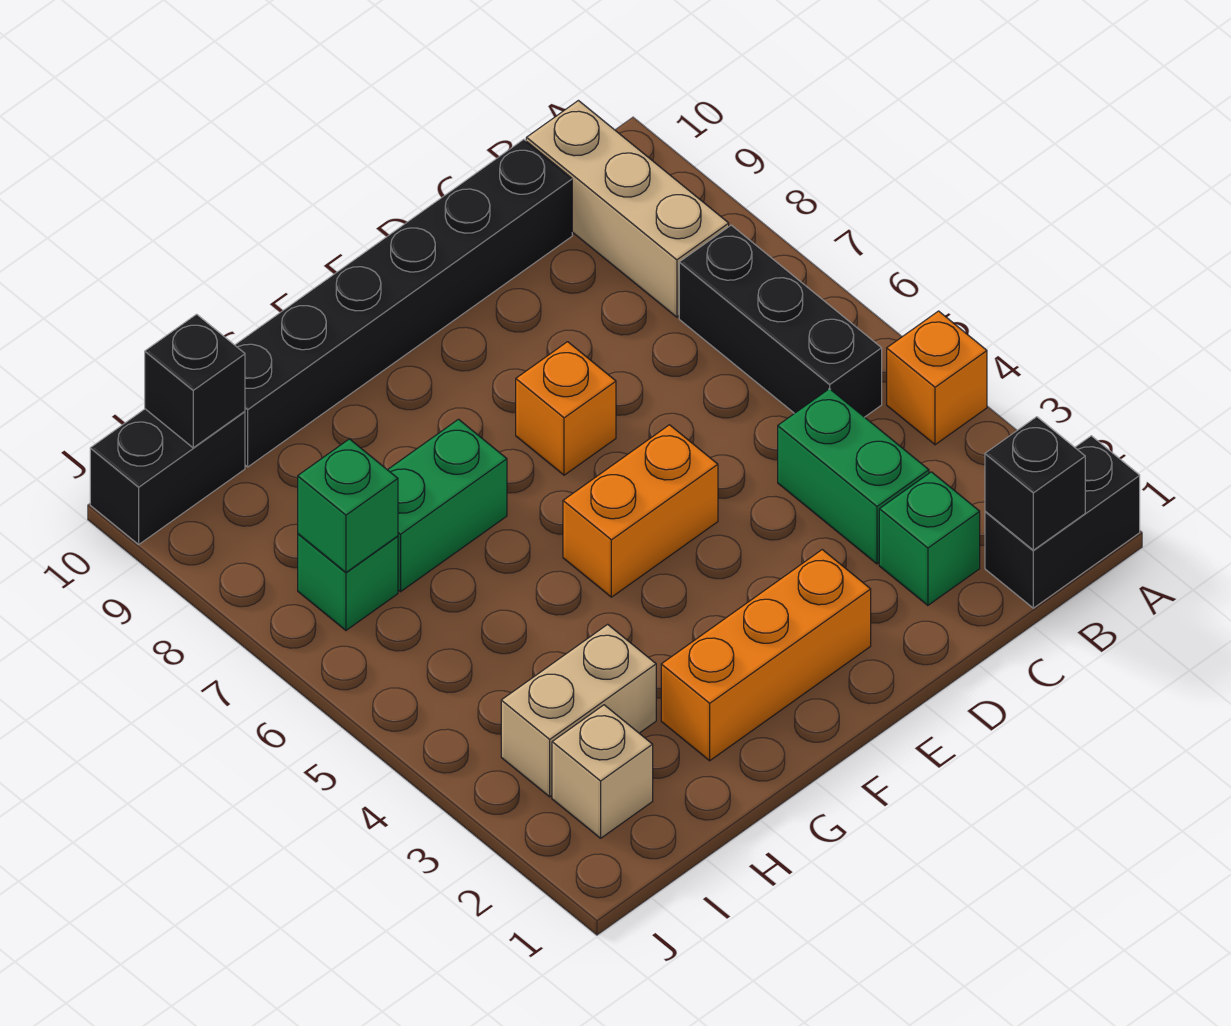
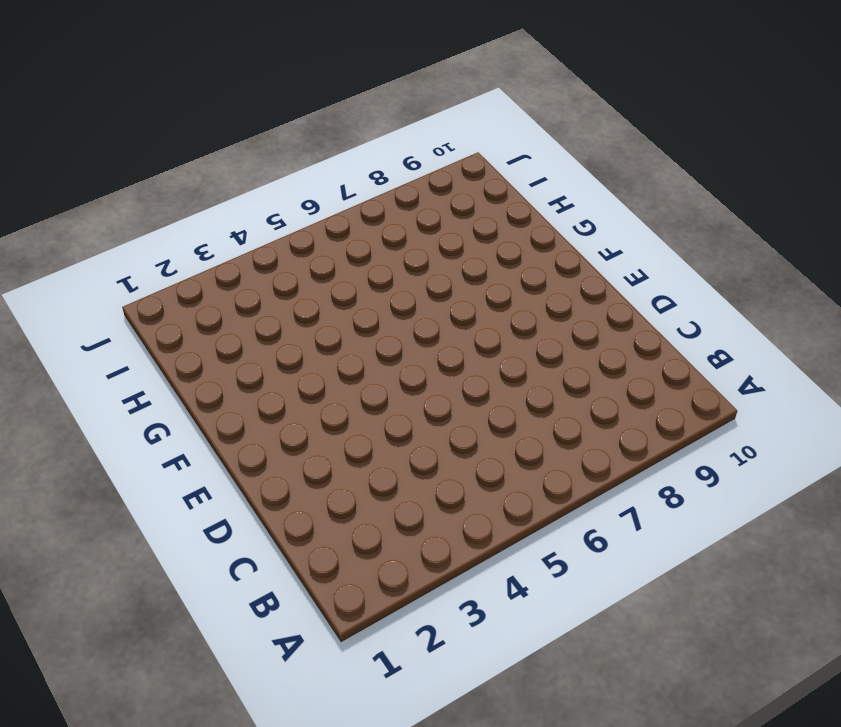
none -> black 1x2 brick [985,436,1140,608]
none -> orange 1x1 brick [887,311,987,445]
none -> black 1x3 brick [679,225,882,417]

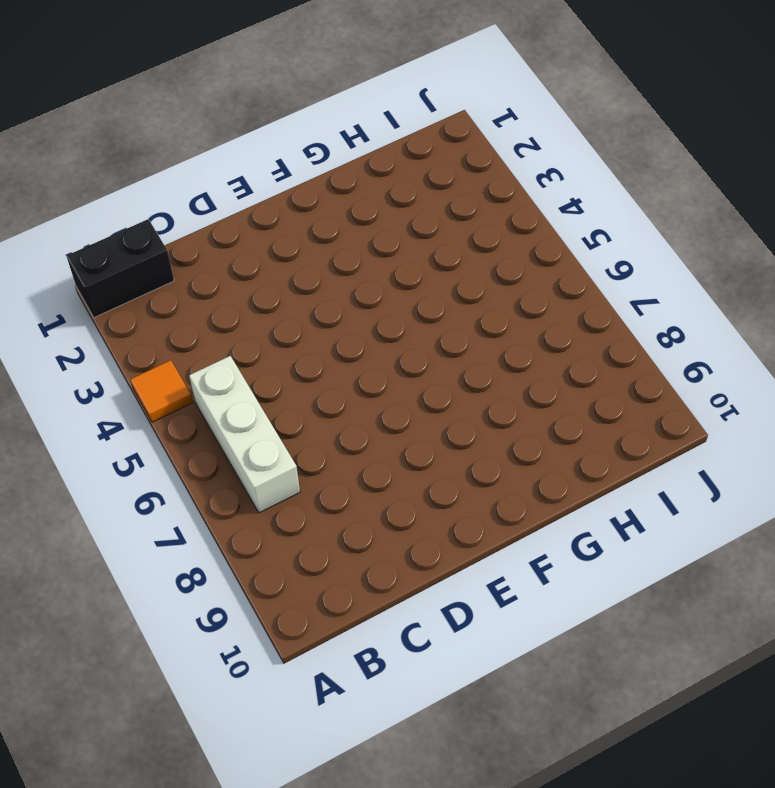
orange 1x1 tile [130,360,193,422] -> orange 1x1 brick [887,311,987,445]
white 1x3 brick [189,356,300,513] -> black 1x3 brick [679,225,882,417]
none -> tan 1x3 brick [526,101,729,317]
none -> green 1x1 brick [879,472,980,605]
none -> green 1x2 brick [778,389,929,564]

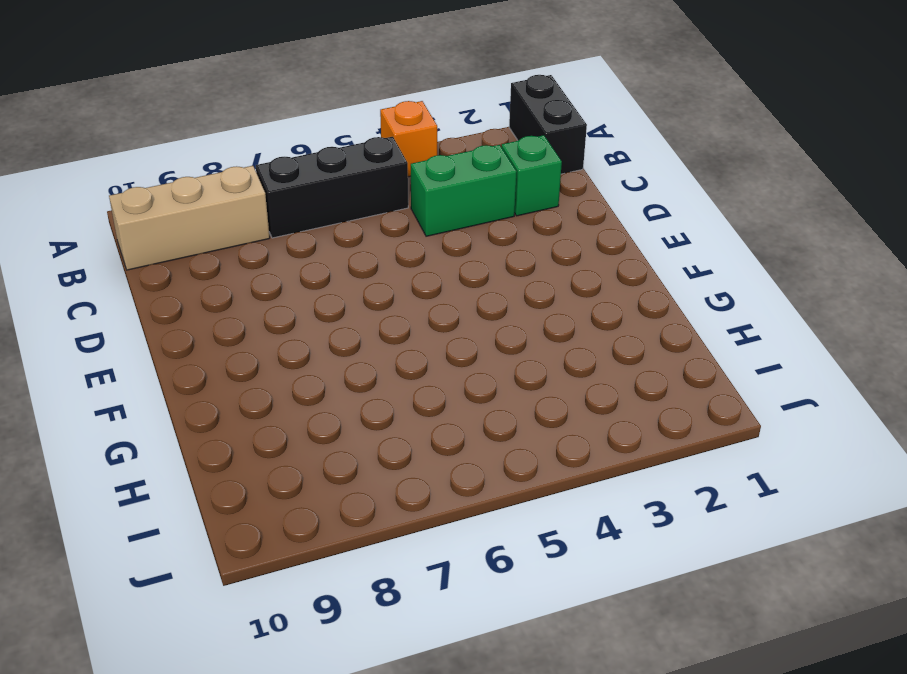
none -> black 1x6 brick [235,139,572,467]
none -> orange 1x3 brick [661,550,871,761]
none -> orange 1x2 brick [563,425,718,597]

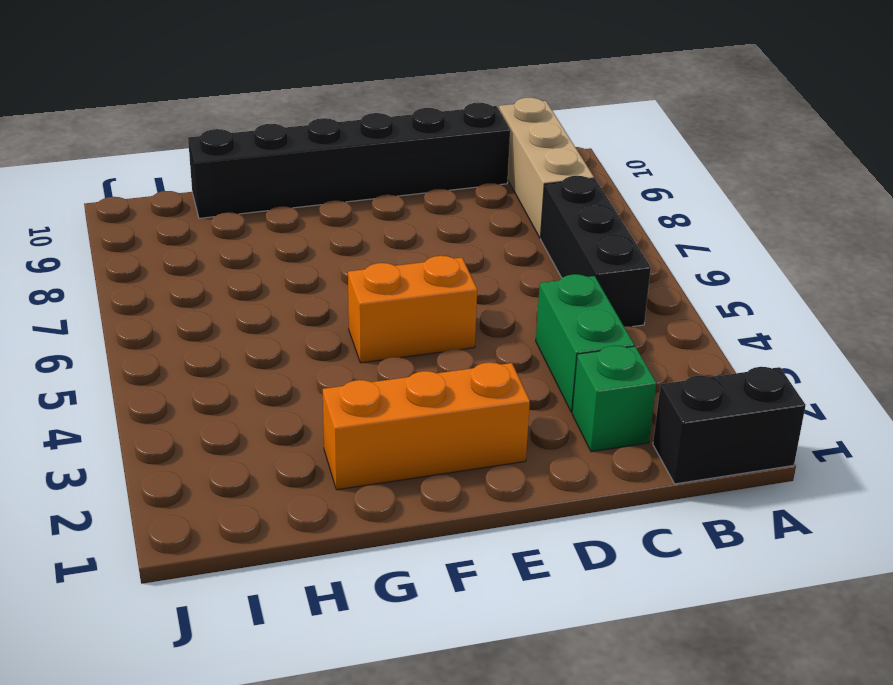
none -> orange 1x1 brick [887,311,987,445]
none -> orange 1x1 brick [516,342,616,475]
none -> green 1x2 brick [388,419,507,592]

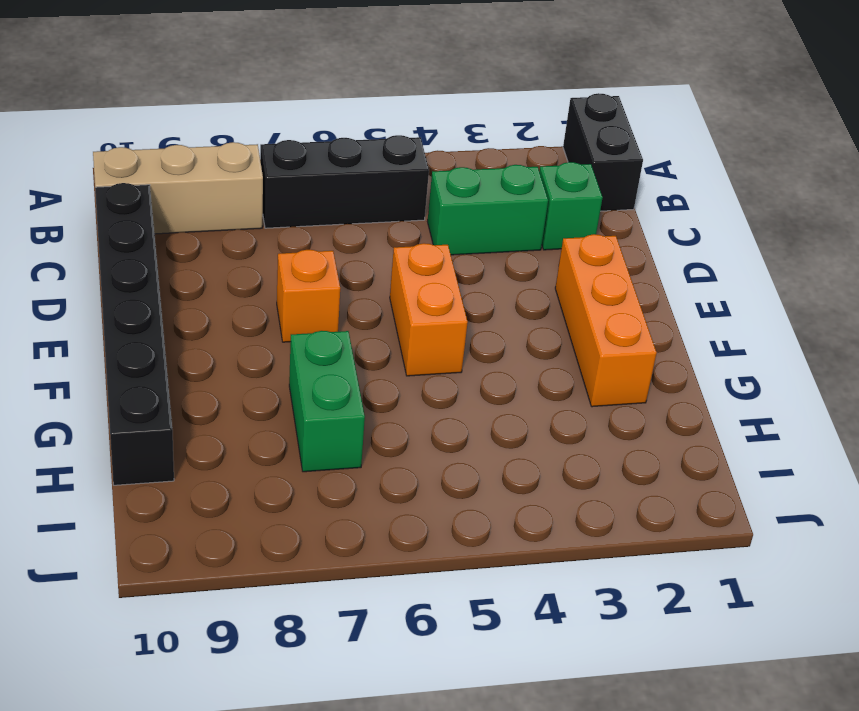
none -> orange 1x1 brick [887,311,987,445]
none -> tan 1x2 brick [501,624,656,797]
none -> tan 1x1 brick [552,705,653,838]

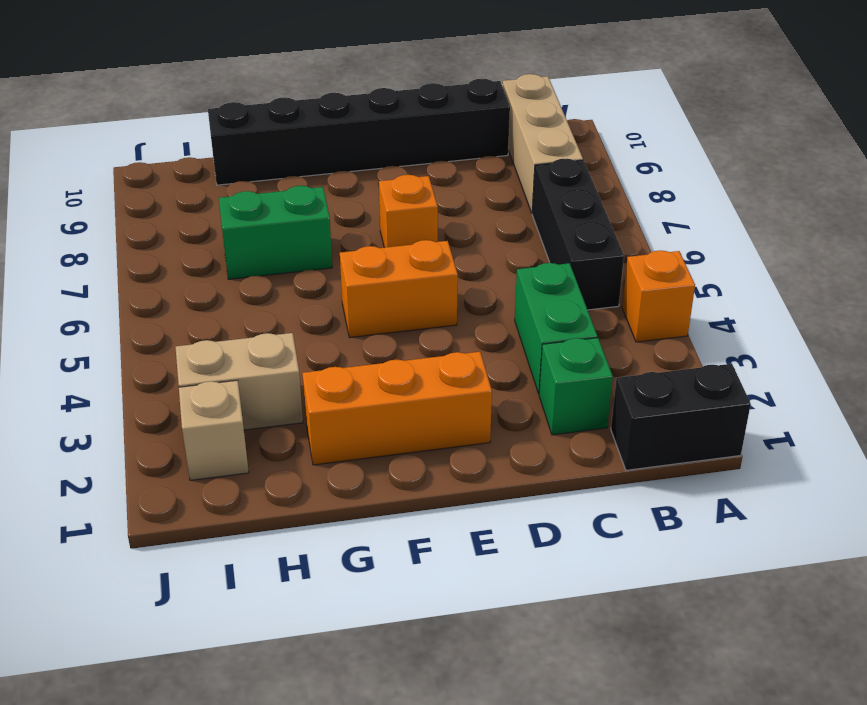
none -> green 1x1 brick [298,534,398,630]
none -> black 1x2 brick [90,409,245,544]
none -> black 1x1 brick [985,417,1085,550]

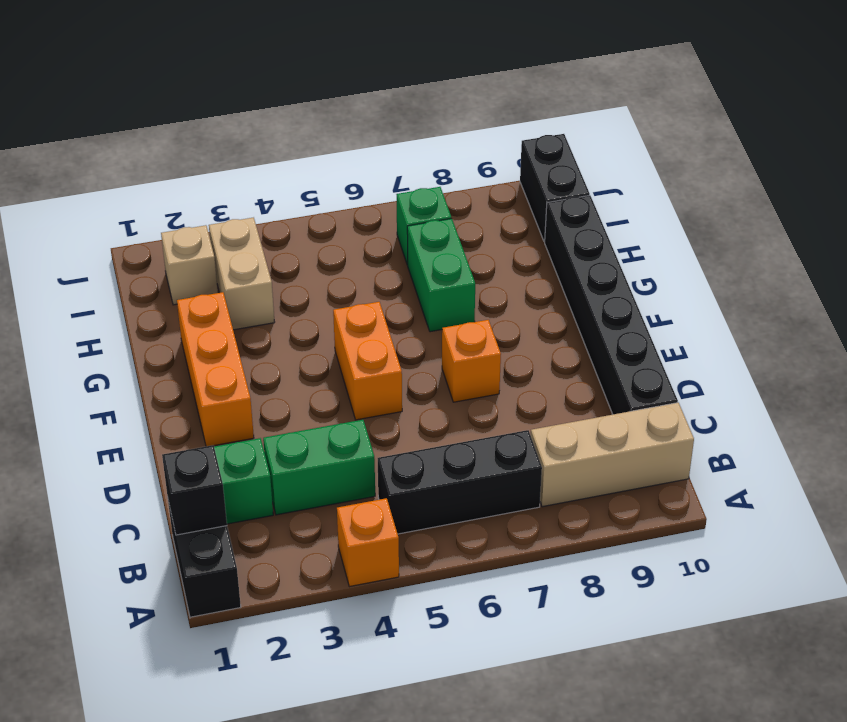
none -> green 1x1 brick [298,439,398,572]
none -> black 1x1 brick [145,314,245,448]

